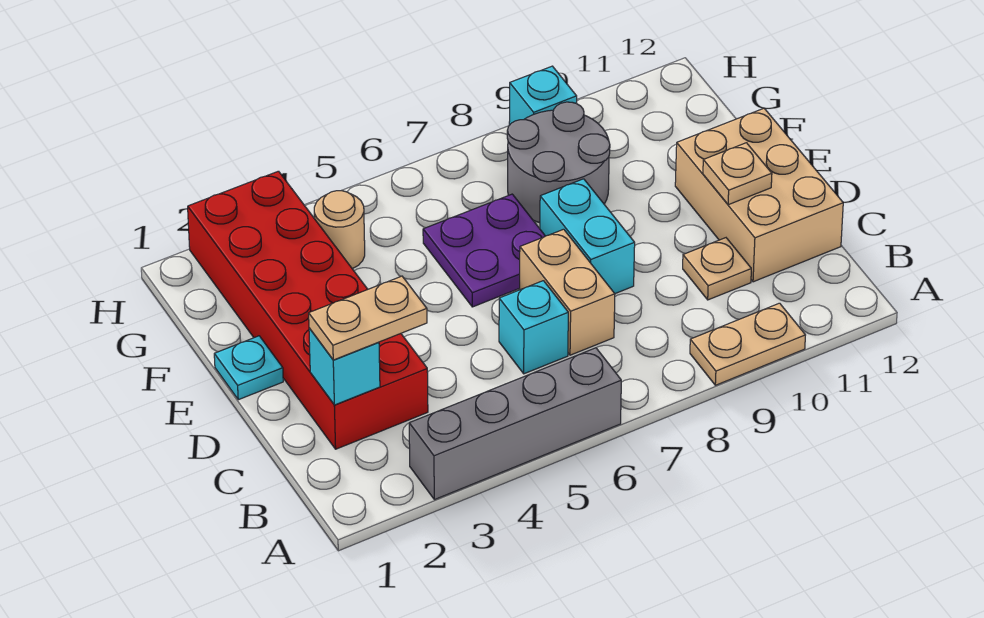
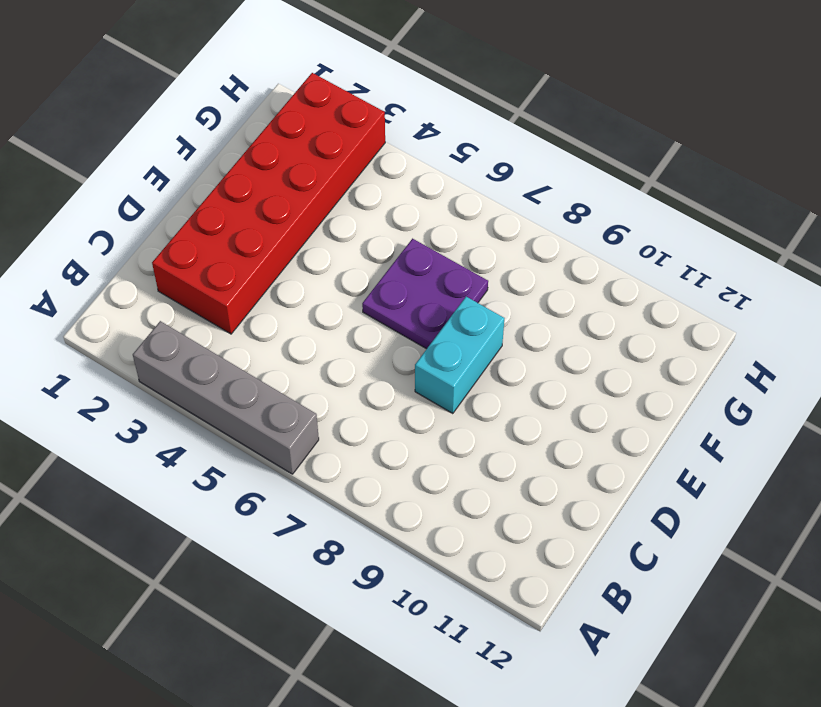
none -> tan 1x2 plate [690,303,805,385]
none -> cyan 1x1 brick [499,281,568,374]
none -> tan 1x2 brick [520,229,615,355]

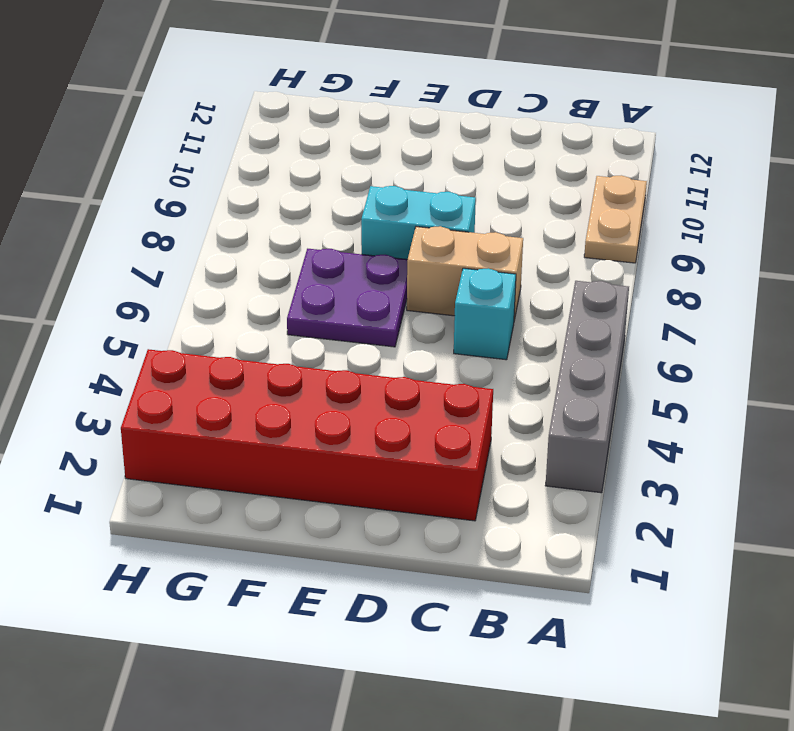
none -> tan 1x1 plate [683,238,751,300]
none -> tan 2x3 brick [675,108,843,282]
none -> cyan 1x1 plate [214,336,283,400]

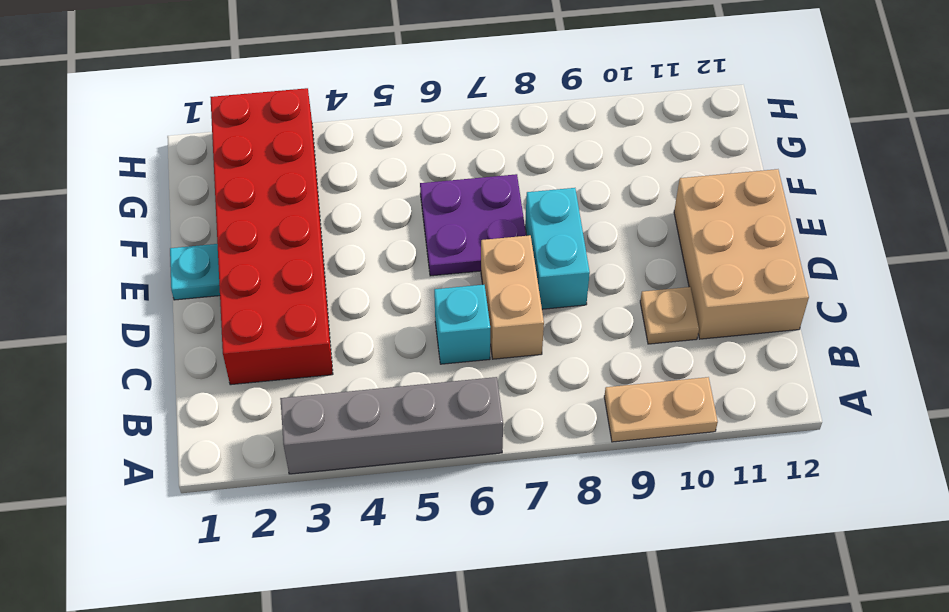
none -> grey 2x2 round brick [507,102,610,223]
none -> tan 1x1 round brick [314,191,365,269]
none -> cyan 1x1 brick [509,66,577,125]

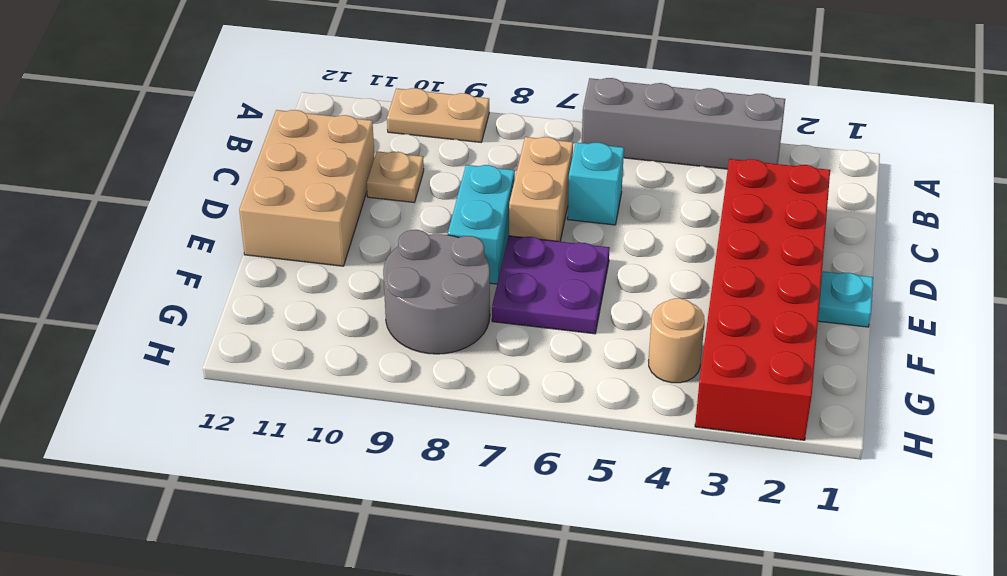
none -> cyan 1x1 brick [509,66,577,125]
none -> cyan 1x1 brick [309,328,380,405]
none -> tan 1x1 plate [703,143,772,205]

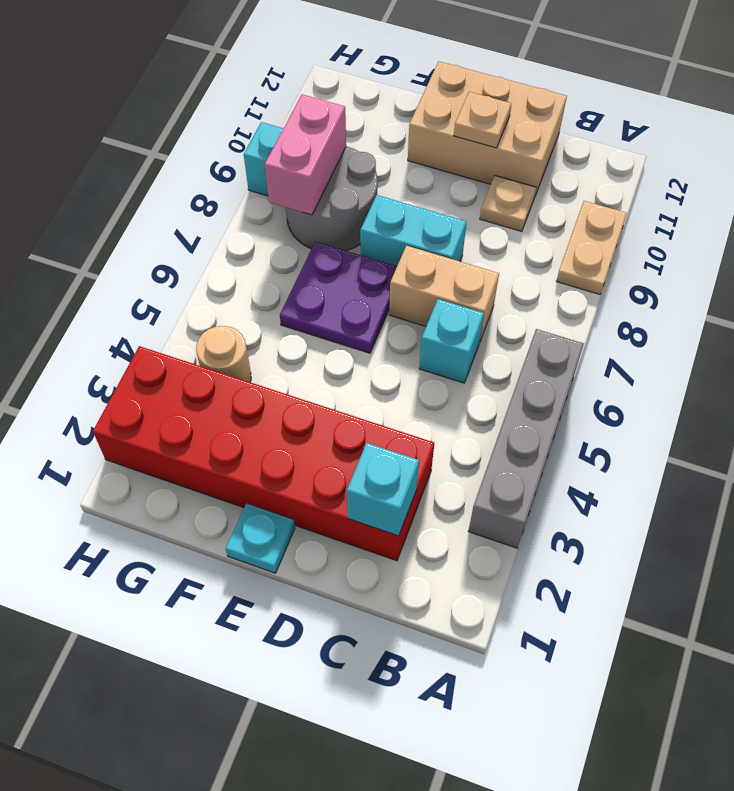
pink 1x2 brick [265,94,346,215] -> none
none -> tan 1x2 plate [309,276,427,360]

